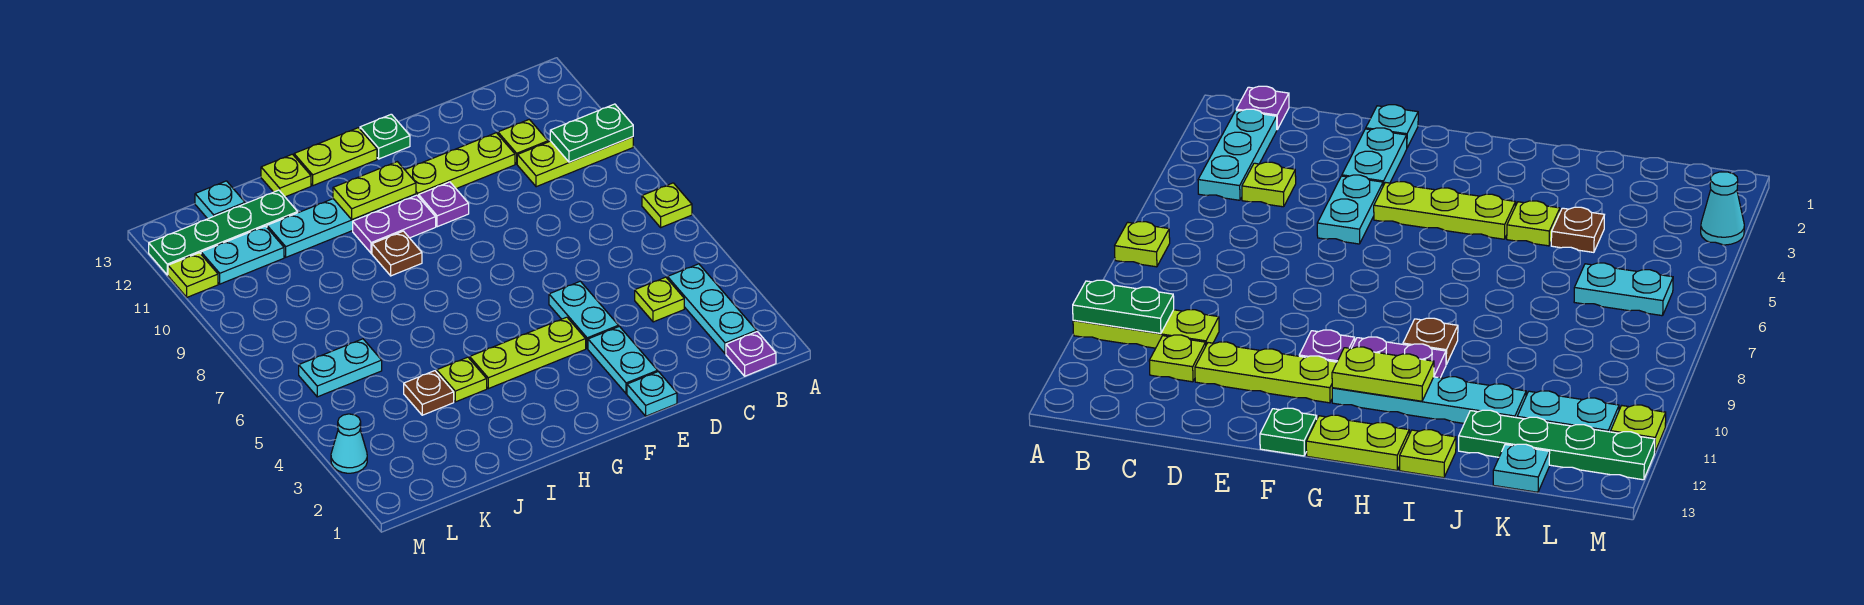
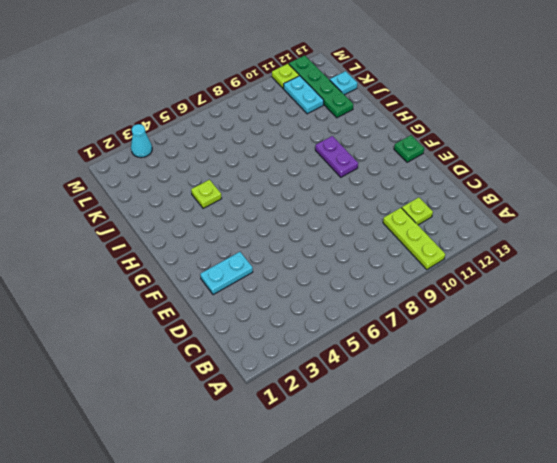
none -> lime 1x1 plate [642,183,692,227]
none -> purple 1x1 plate [726,332,776,376]
none -> cyan 1x3 plate [668,264,756,354]

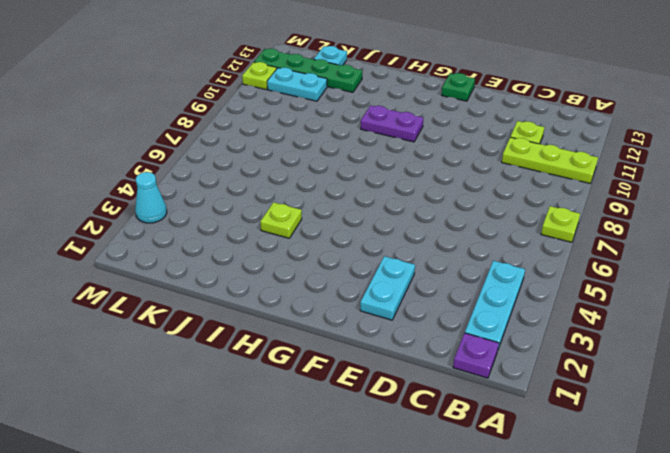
none -> lime 1x1 plate [635,277,684,322]
none -> lime 1x3 plate [405,133,515,197]
none -> cyan 1x1 plate [627,372,677,416]

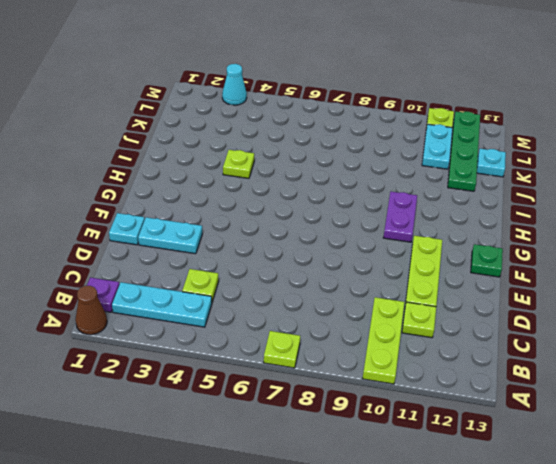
brown 1x1 cone [76,286,107,335] -> none
none -> cyan 1x2 plate [549,281,619,349]
none -> lime 1x3 plate [470,317,586,389]
none -> purple 1x1 plate [419,182,469,227]

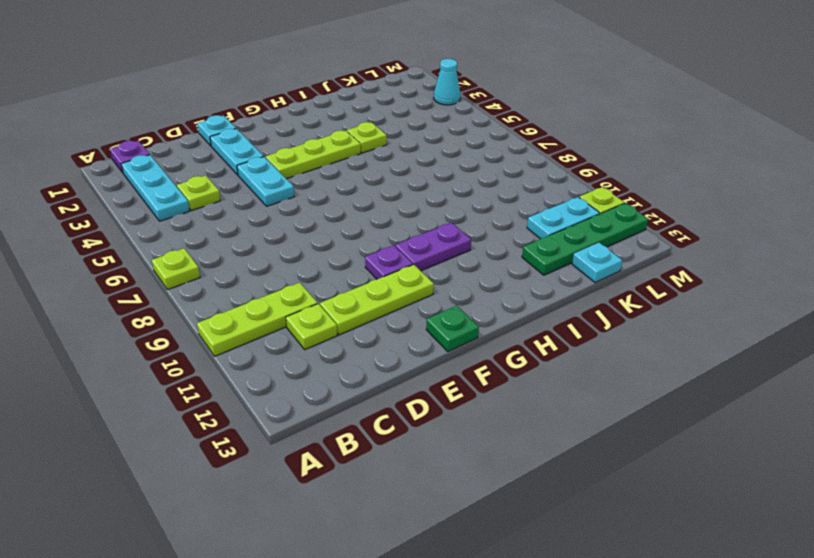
none -> cyan 1x4 plate [267,194,416,257]
none -> lime 1x2 plate [294,128,377,186]
none -> brown 1x1 plate [372,231,422,276]

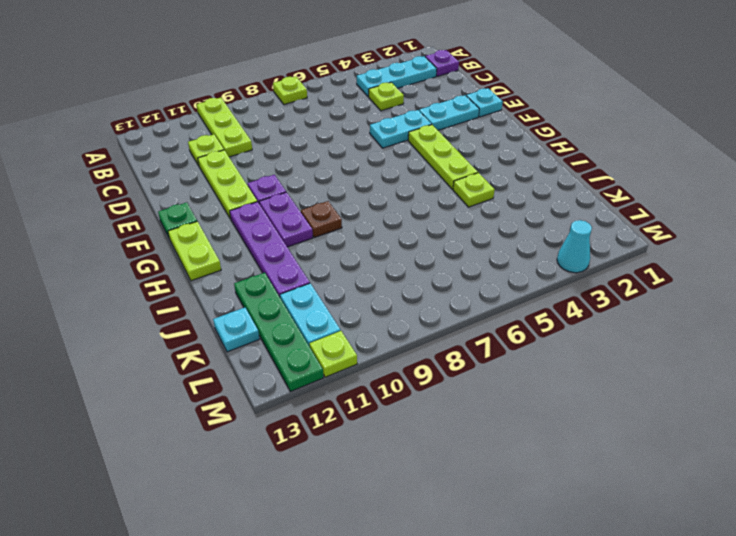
purple 1x4 plate [230,202,310,297] -> cyan 1x4 plate [267,194,416,257]
none -> lime 1x1 plate [261,154,311,197]
none -> brown 1x1 plate [404,371,454,415]
none -> cyan 1x2 plate [299,339,382,397]

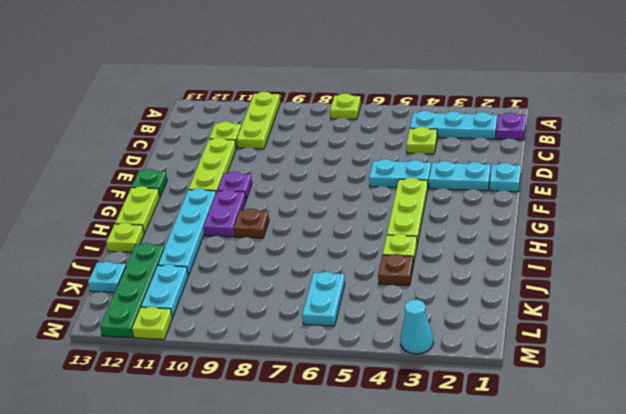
none -> green 1x2 plate [550,104,633,162]
none -> lime 1x2 plate [333,162,416,220]

